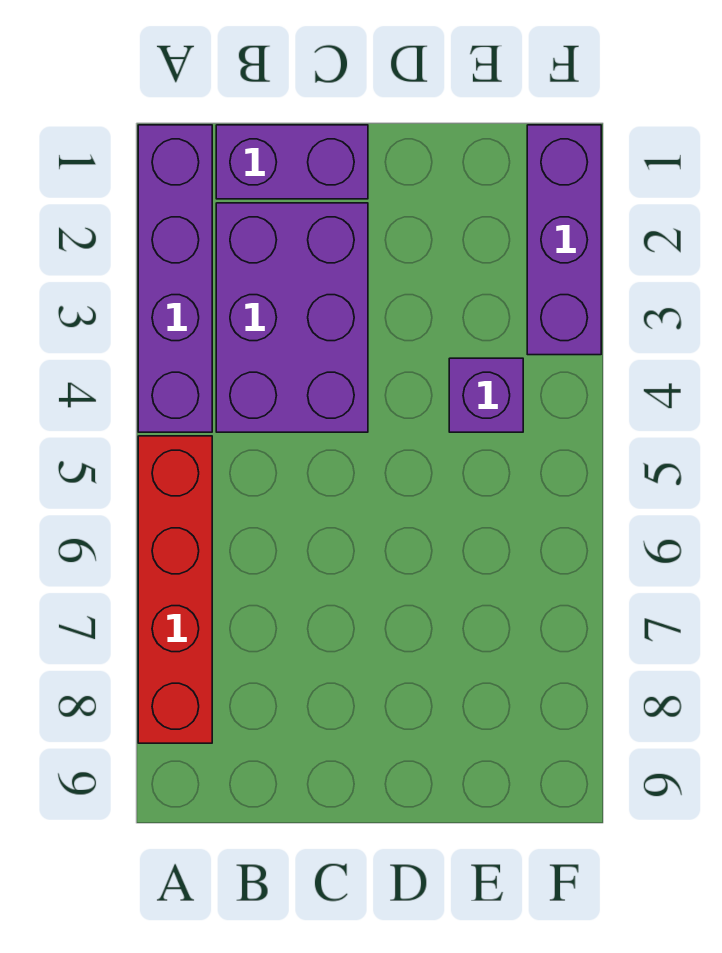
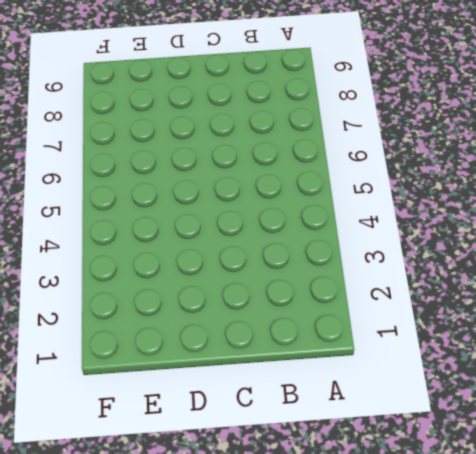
none -> purple 1x4 brick [138,125,212,432]
none -> red 1x4 brick [138,436,212,743]

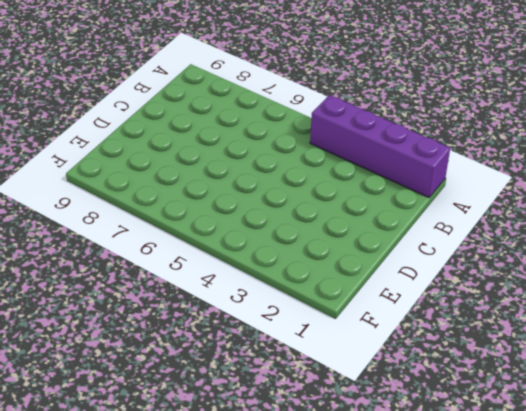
none -> red 1x4 brick [138,436,212,743]
none -> purple 1x2 brick [216,125,368,199]

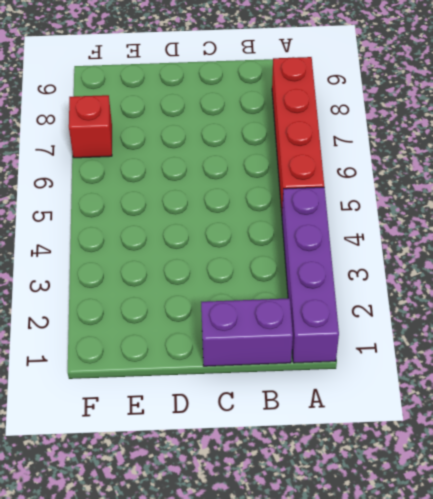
red 1x1 brick [69,95,112,158] -> none
none -> purple 2x3 brick [216,203,368,432]
none -> purple 1x1 brick [449,358,523,432]

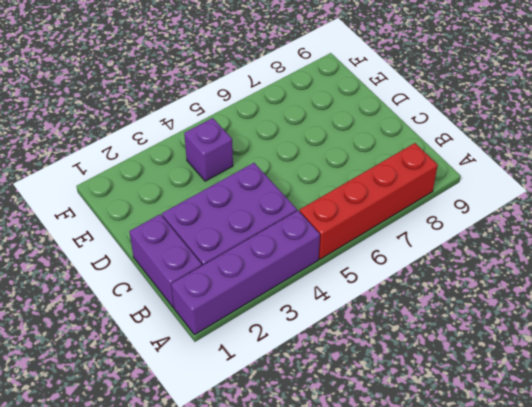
none -> purple 1x3 brick [527,125,601,355]

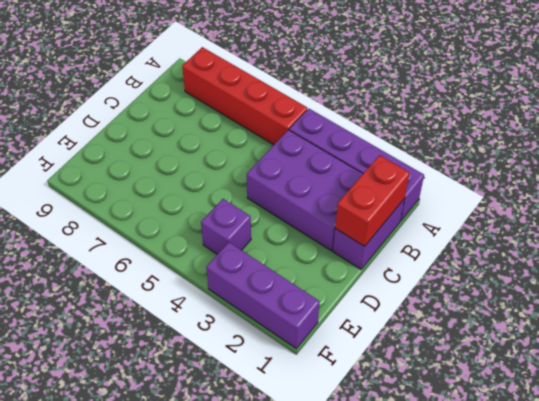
red 1x2 brick [335,155,410,246] -> none

